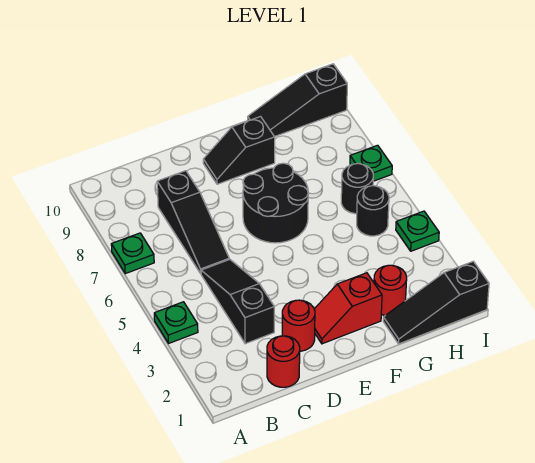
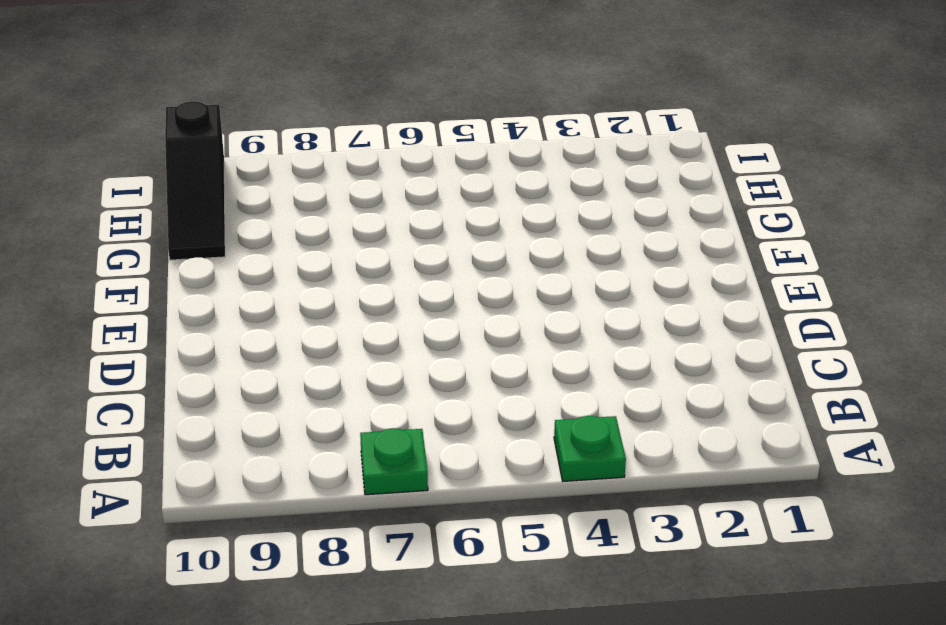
none -> red 1x1 round brick [267,336,300,387]
none -> black 1x3 slope [201,259,274,344]
none -> black 1x3 slope [157,171,229,273]

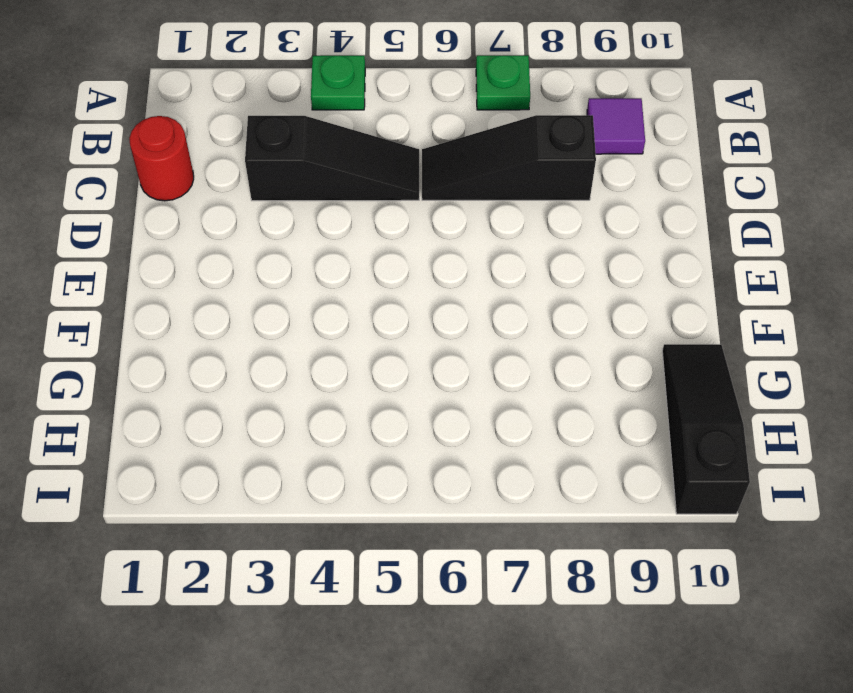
purple 1x1 tile [587,98,645,154] -> none
none -> red 1x1 round brick [282,300,315,351]
none -> red 1x2 slope [314,273,382,344]
none -> black 2x2 round brick [243,163,308,243]

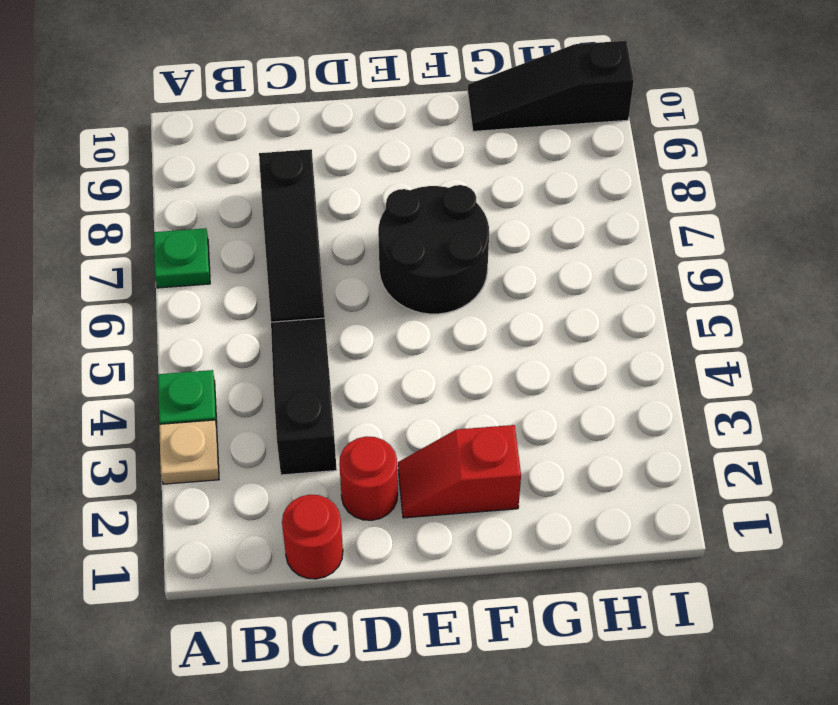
tan 1x1 plate [159,420,219,484] -> none
none -> black 1x2 slope [203,117,275,184]
none -> black 1x3 slope [383,261,489,344]
none -> red 1x1 round brick [374,265,407,315]

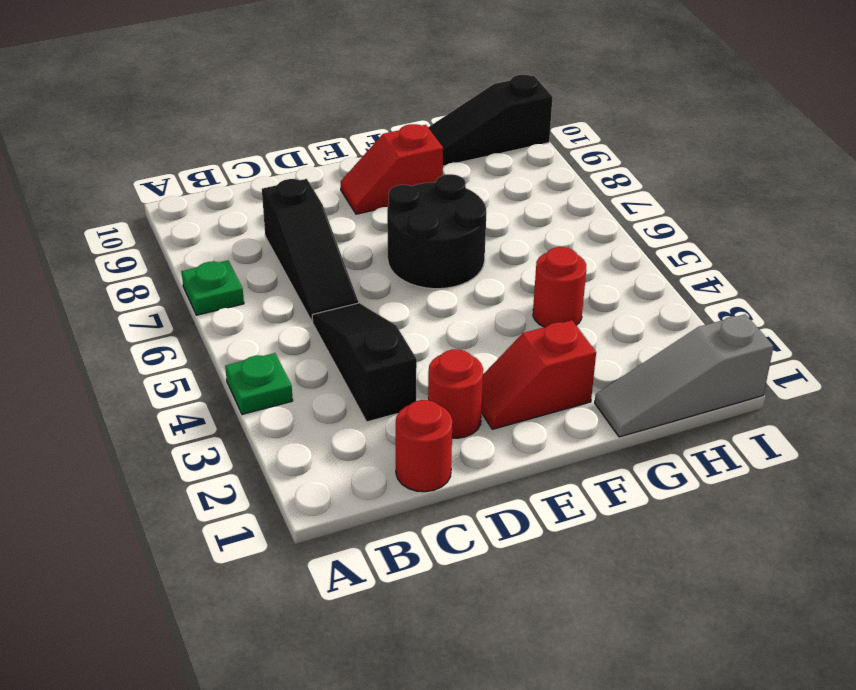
red 1x2 slope [341,124,443,214] -> black 1x2 slope [203,117,275,184]
grey 1x3 slope [595,314,774,437] -> black 1x3 slope [383,261,489,344]
red 1x1 round brick [533,247,586,327] -> red 1x1 round brick moved to [374,265,407,315]
none -> black 1x1 round brick [357,186,389,236]
none -> black 1x1 round brick [341,163,373,214]
none -> green 1x1 plate [396,211,439,251]

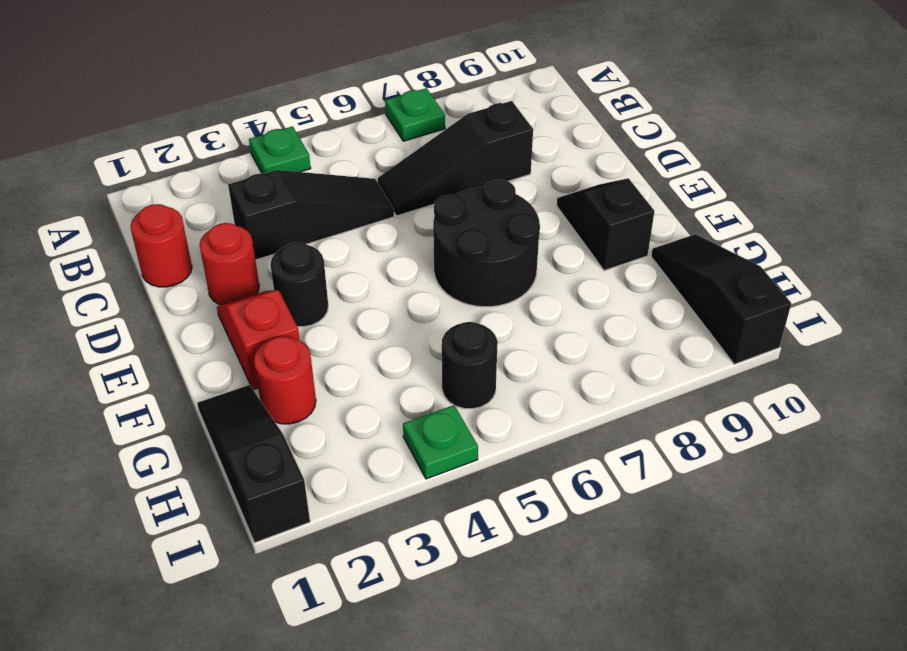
black 1x1 round brick [270,242,328,327] -> black 1x1 round brick moved to [341,163,373,214]
none -> green 1x1 plate [350,145,392,181]

